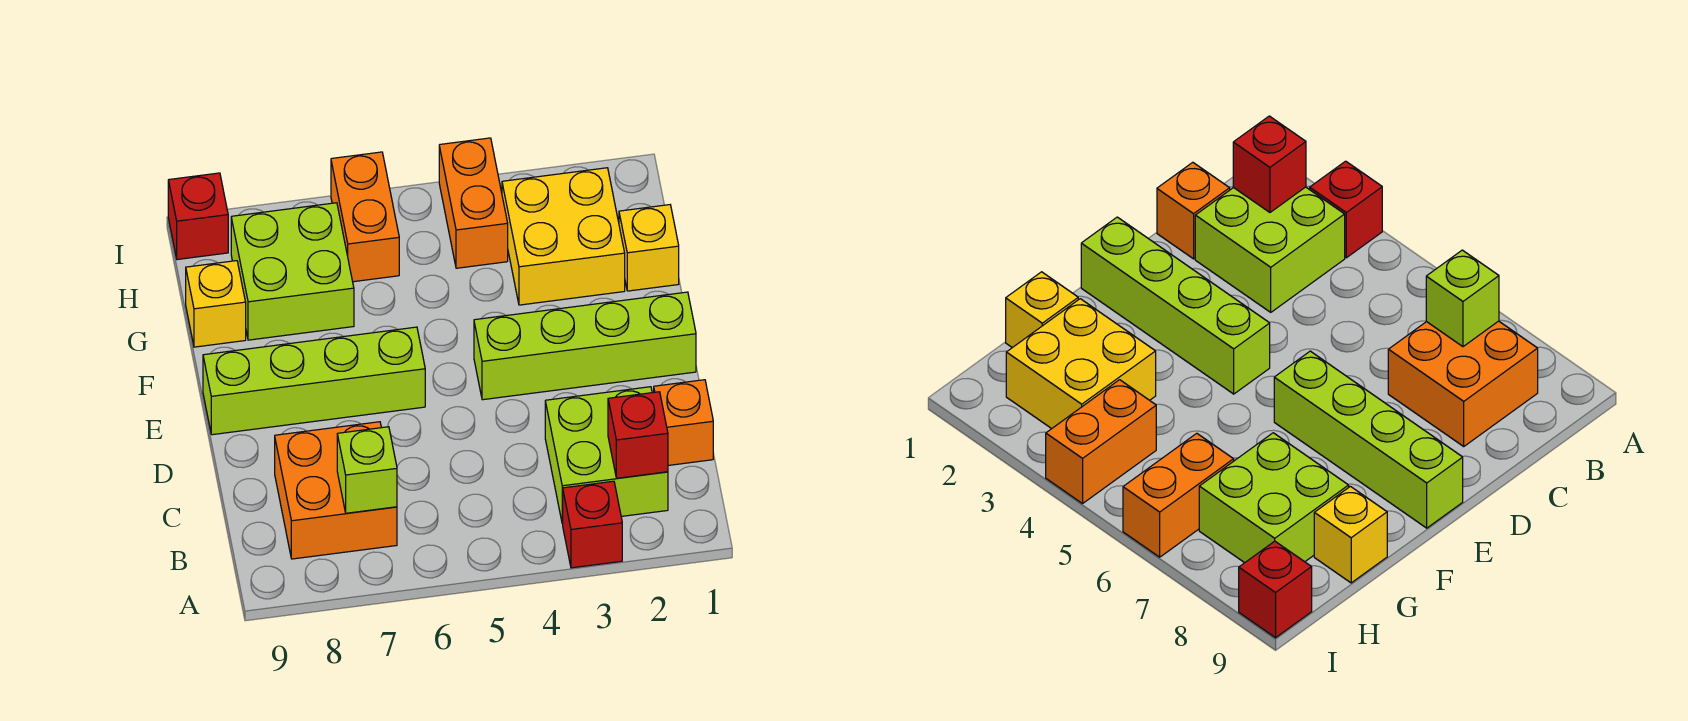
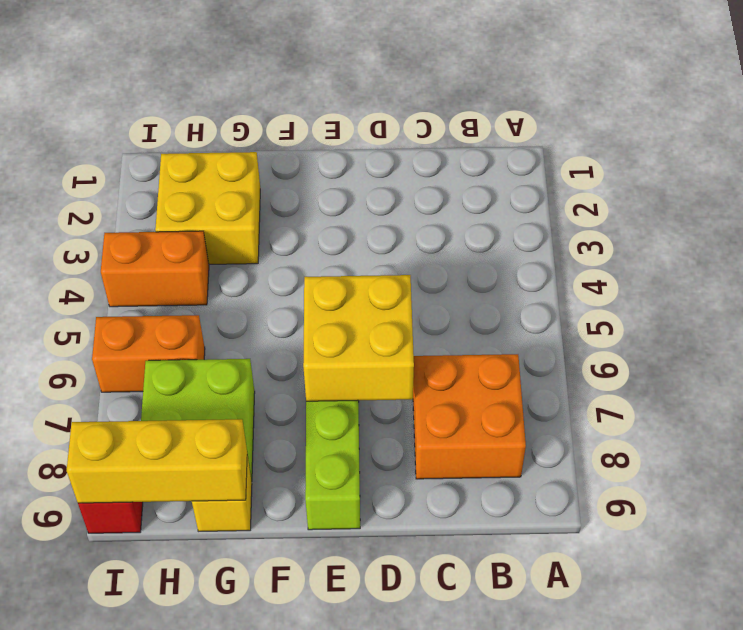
yellow 2x2 brick [303,275,414,401] -> none
yellow 1x3 brick [67,419,247,503] -> none
none -> red 1x1 brick [563,481,622,568]
none -> lime 2x2 brick [545,387,668,524]
none -> orange 1x1 brick [654,380,713,465]

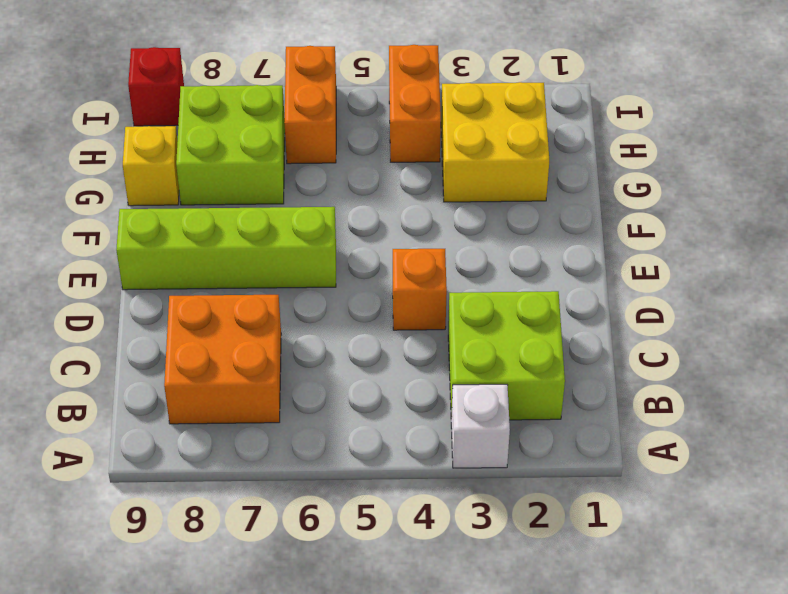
white 1x1 brick [451,384,510,468] -> red 1x1 brick [563,481,622,568]
orange 1x1 brick [393,249,447,330] -> orange 1x1 brick moved to [654,380,713,465]
none -> lime 1x4 brick [474,292,696,400]
none -> yellow 1x1 brick [619,205,679,291]
none -> red 1x1 brick [608,392,668,478]

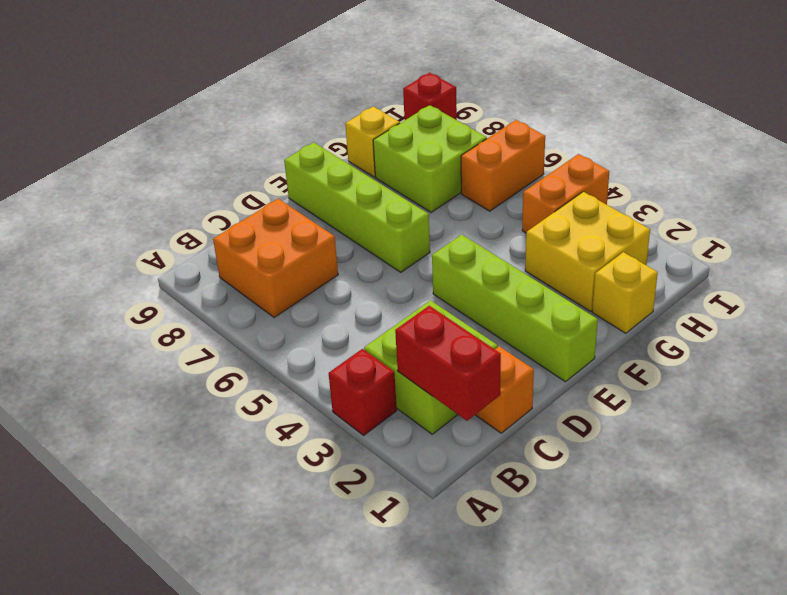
red 1x2 brick [395,306,501,421] -> red 1x1 brick [608,392,668,478]
none -> lime 1x1 brick [337,427,397,513]

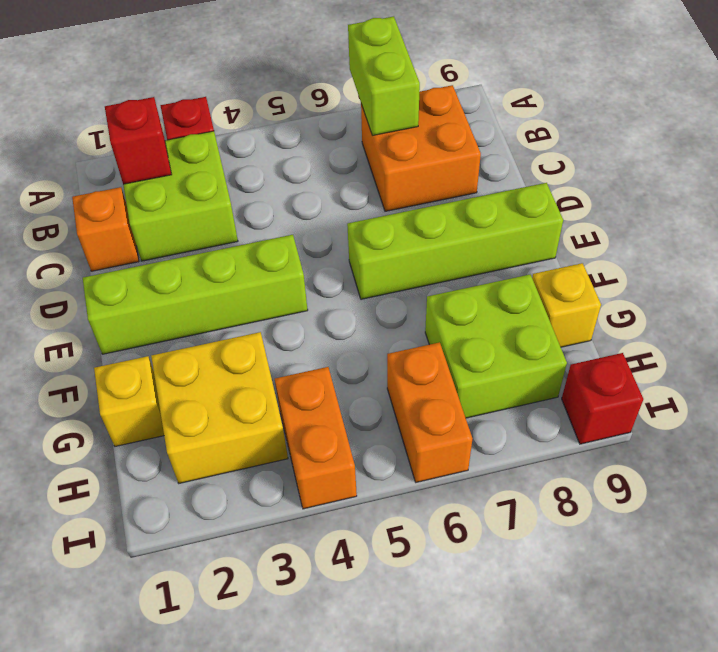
lime 1x2 brick [348,16,420,135] -> lime 1x1 brick [337,427,397,513]

